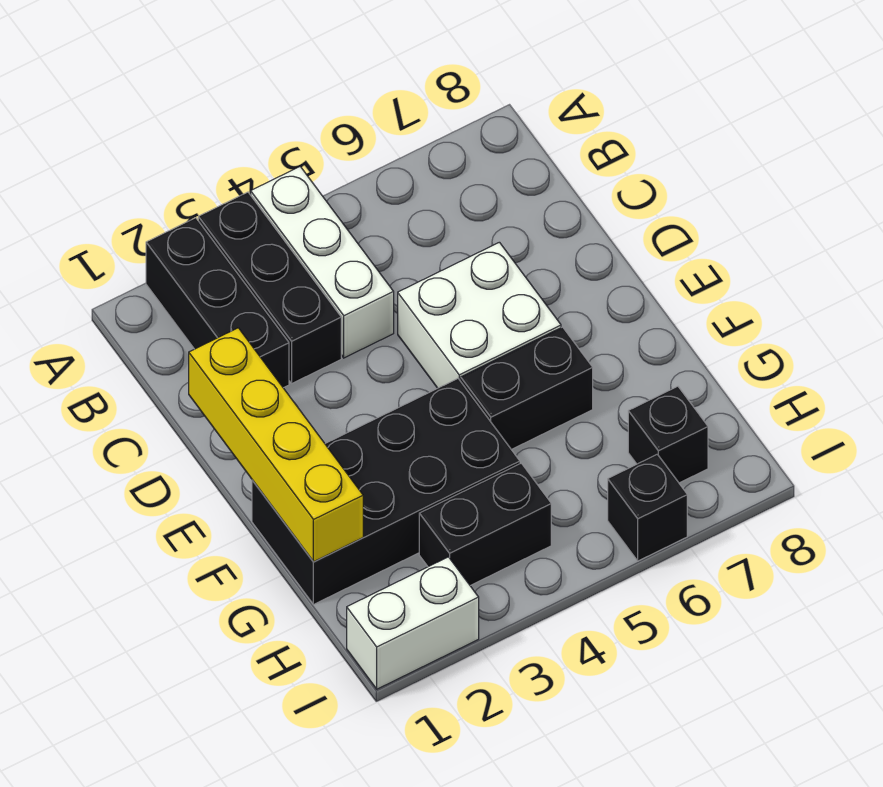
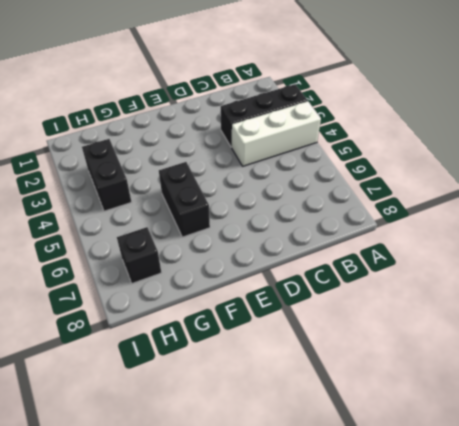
none -> black 1x3 brick [146,218,289,388]
none -> white 2x2 brick [398,242,561,388]

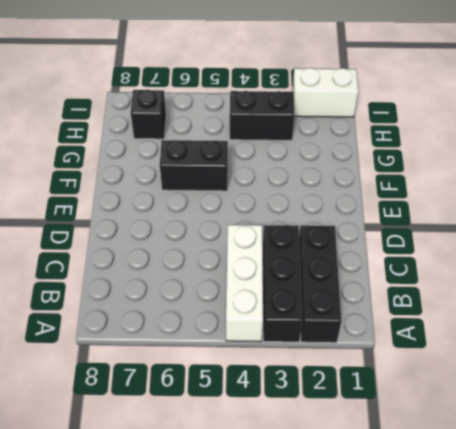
none -> white 2x2 brick [398,242,561,388]
none -> black 2x4 brick [252,379,520,605]

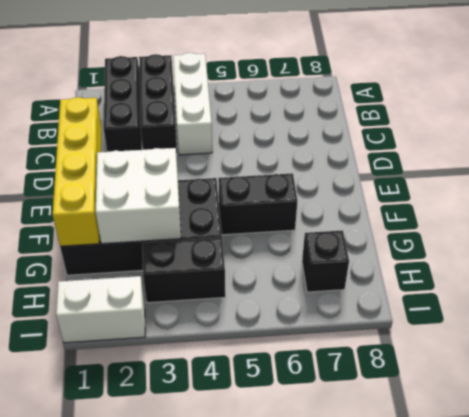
white 2x2 brick [96,148,181,244] -> white 2x2 brick moved to [398,242,561,388]
none -> black 1x1 brick [608,454,687,561]

